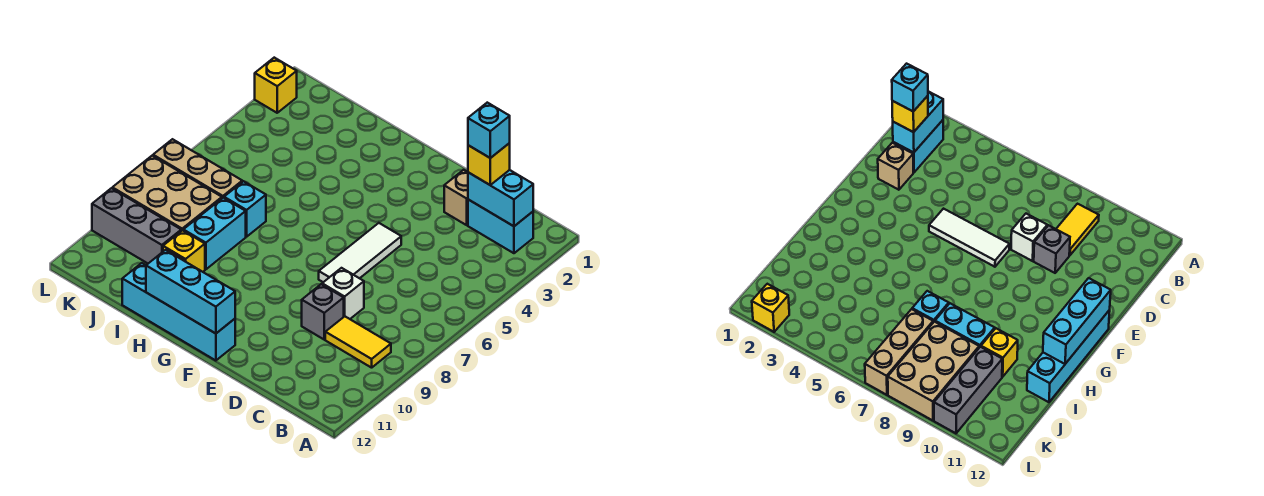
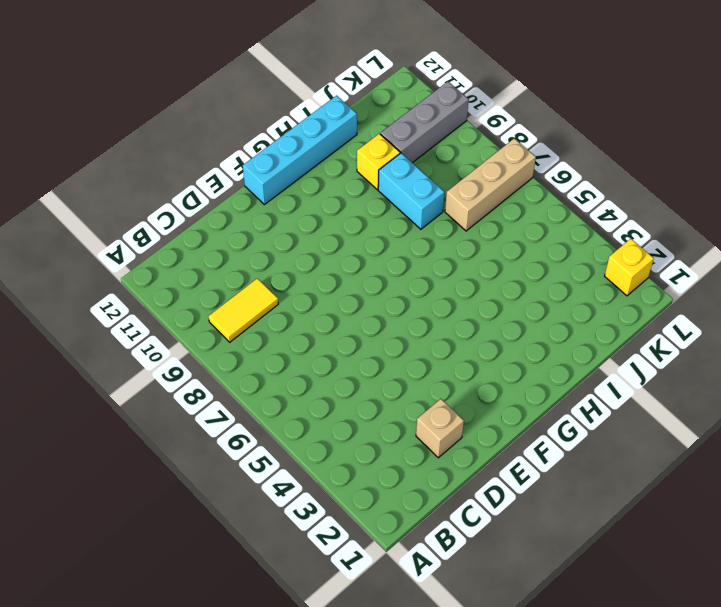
none -> cyan 1x2 brick [468,200,533,253]
none -> white 1x1 brick [322,268,364,319]
none -> grey 1x1 brick [302,284,344,339]

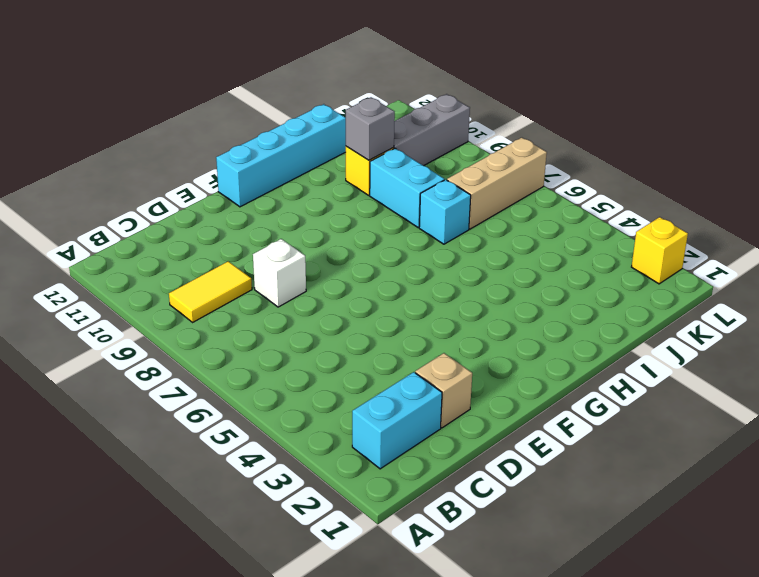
grey 1x1 brick [346,97,395,160] -> grey 1x1 brick moved to [302,284,344,339]
none -> white 1x3 tile [319,223,401,282]
none -> tan 2x3 brick [112,156,222,231]
none -> cyan 1x2 brick [468,170,533,226]

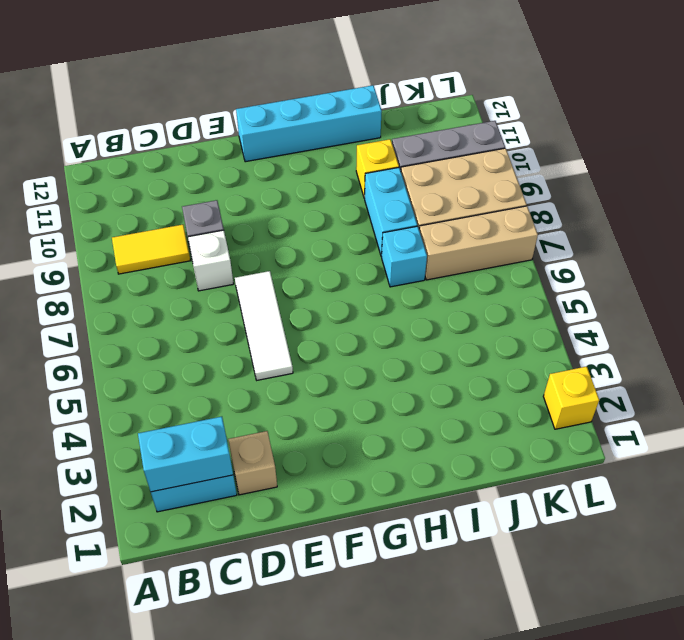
none -> cyan 1x3 brick [146,250,235,334]
none -> yellow 1x1 brick [468,143,510,185]
none -> cyan 1x1 brick [468,103,510,158]

